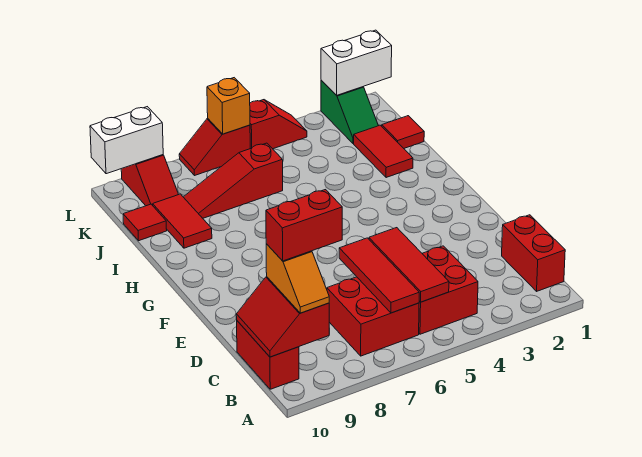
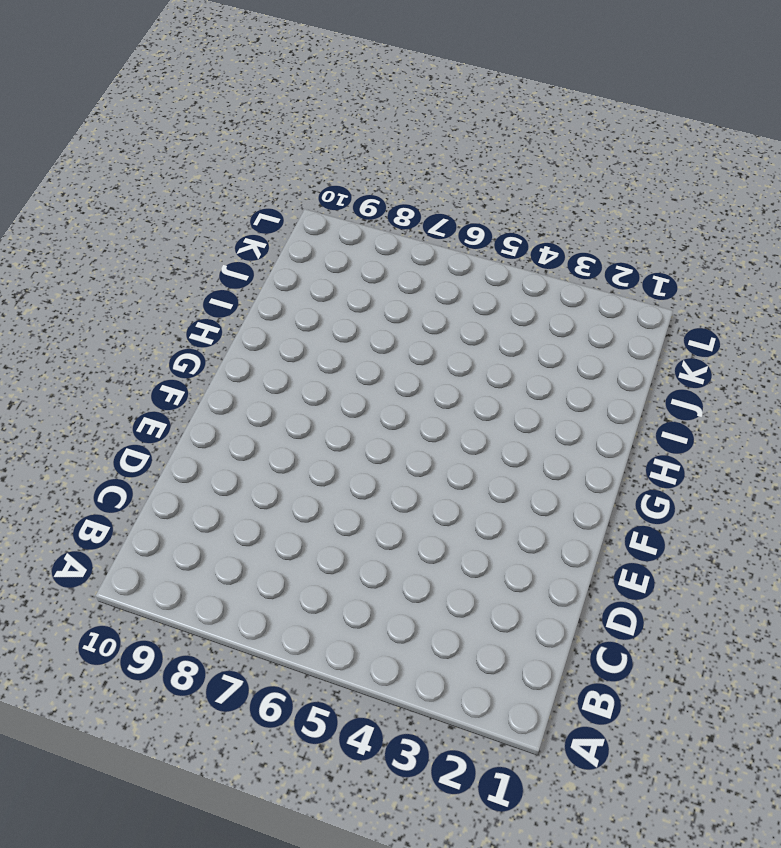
none -> red 1x2 brick [502,215,565,291]
none -> red 2x2 brick [419,246,478,334]
none -> red 2x2 brick [327,277,419,356]

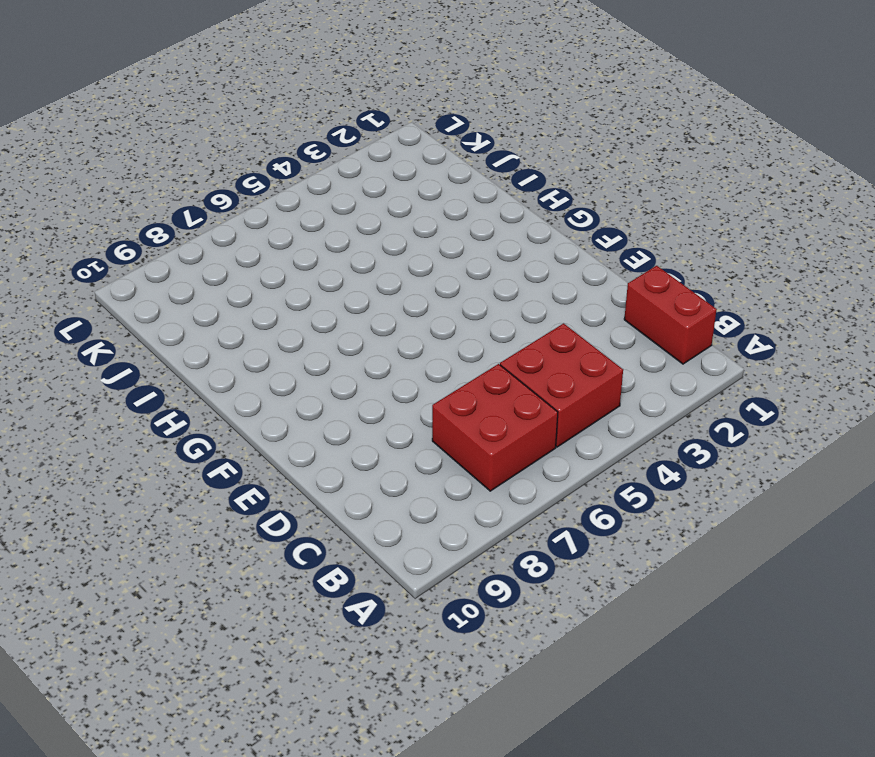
none -> red 1x2 brick [237,321,299,389]
none -> red 1x2 tile [354,125,413,178]
none -> red 1x2 tile [153,194,212,248]

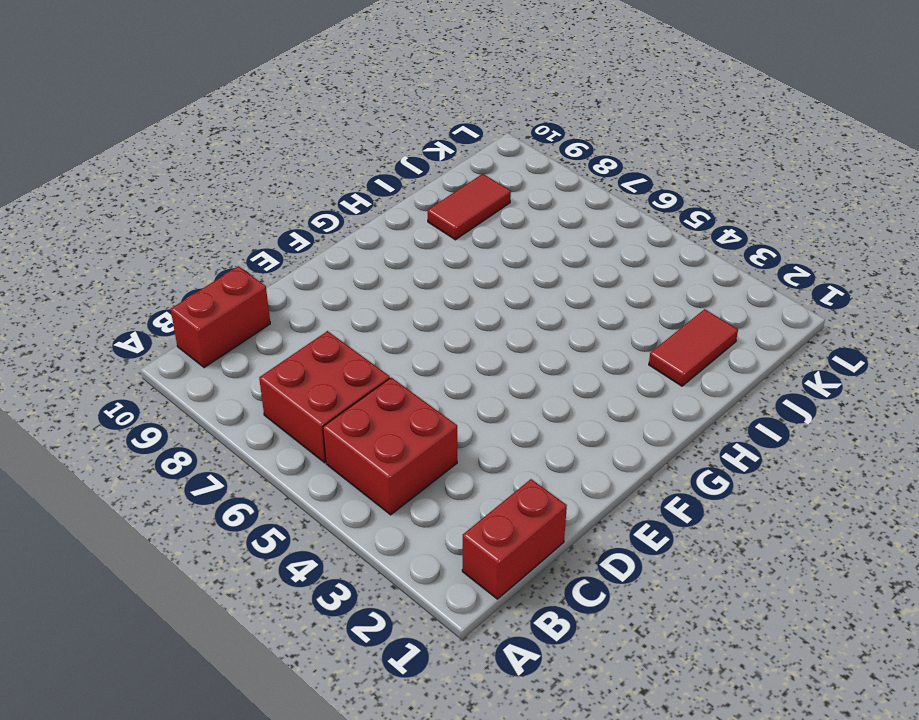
none -> red 1x1 tile [382,116,424,148]
none -> red 1x3 slope [184,143,283,218]
none -> red 1x1 tile [123,204,167,241]

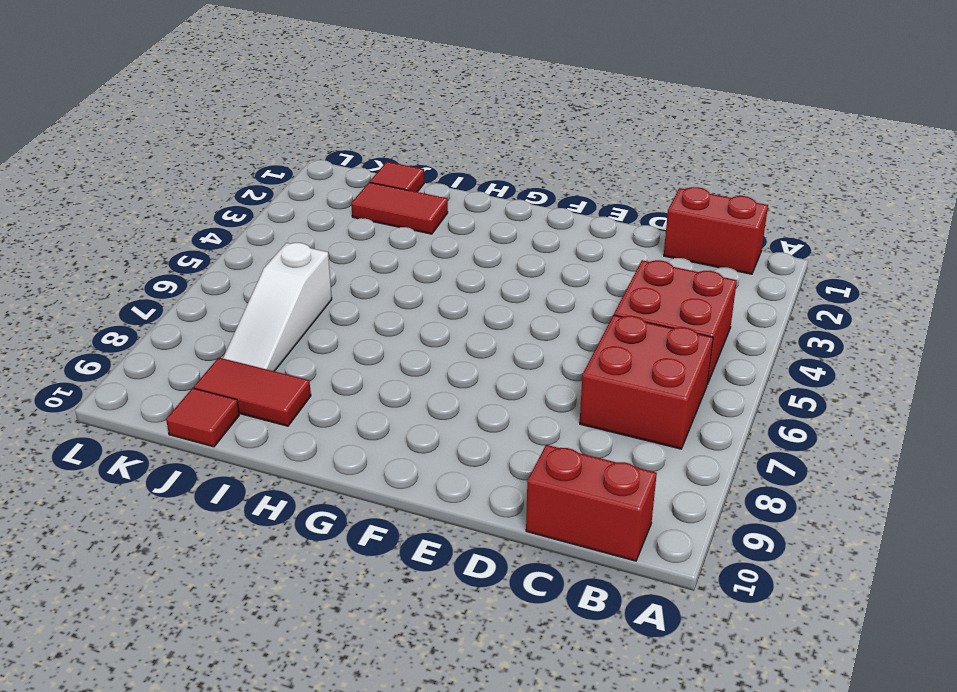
white 1x3 slope [223,243,332,371] -> red 1x3 slope [184,143,283,218]
none -> green 1x2 slope [321,80,378,143]
none -> red 1x2 slope [121,155,179,206]
none -> red 1x2 slope [250,100,307,149]

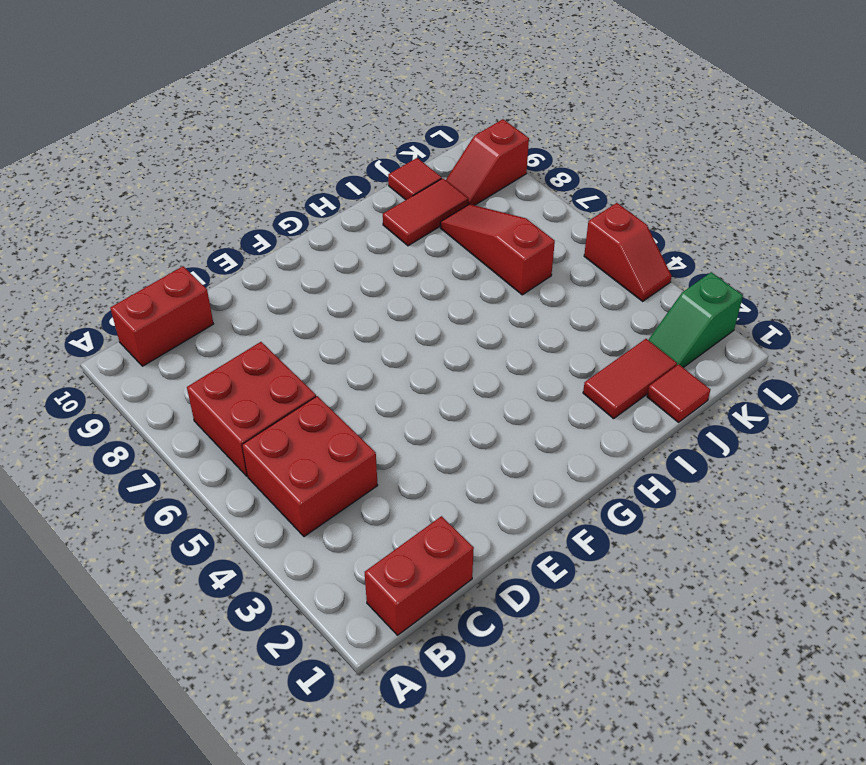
none -> red 1x2 slope [179,118,250,175]
none -> red 1x3 tile [369,228,449,302]
none -> red 1x3 tile [339,238,419,313]

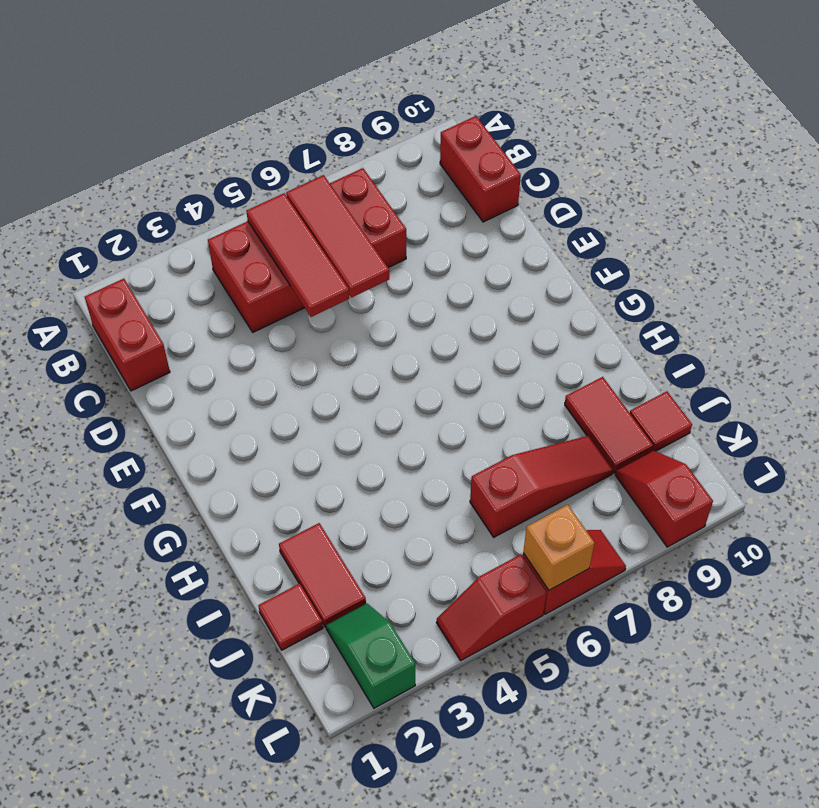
none -> red 2x2 slope [236,277,329,357]
none -> white 1x2 brick [321,30,392,95]
none -> white 1x2 brick [90,107,163,174]

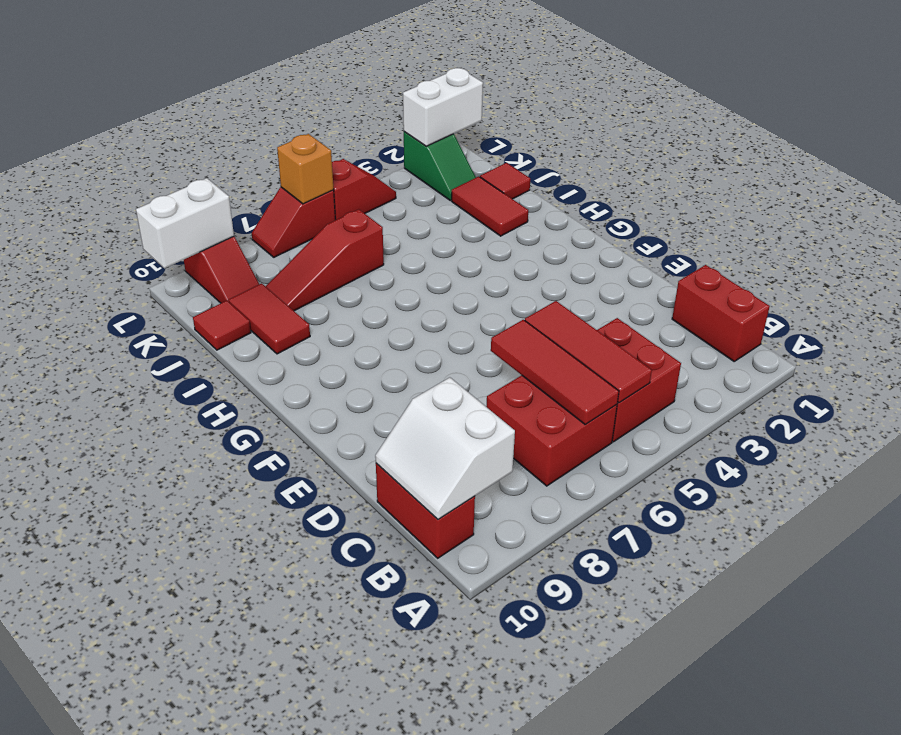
white 2x2 slope [375,377,515,519] -> red 2x2 slope [236,277,329,357]
none -> orange 1x2 slope [266,244,329,313]
none -> red 1x2 brick [266,190,342,261]

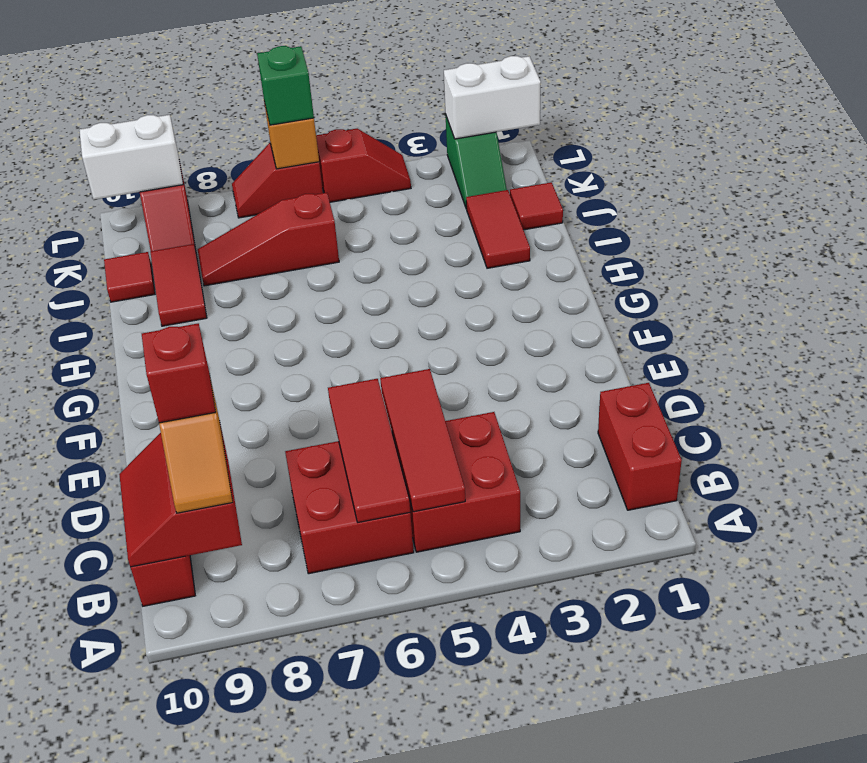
red 1x1 brick [142,323,215,423] -> red 1x2 brick [266,190,342,261]
green 1x1 brick [257,46,314,125] -> none

